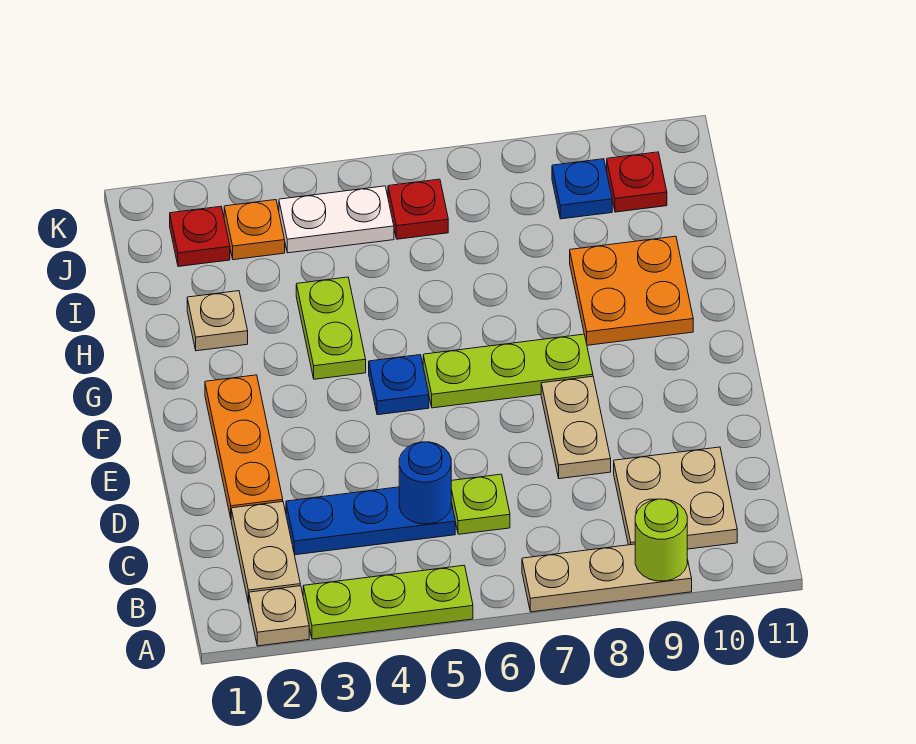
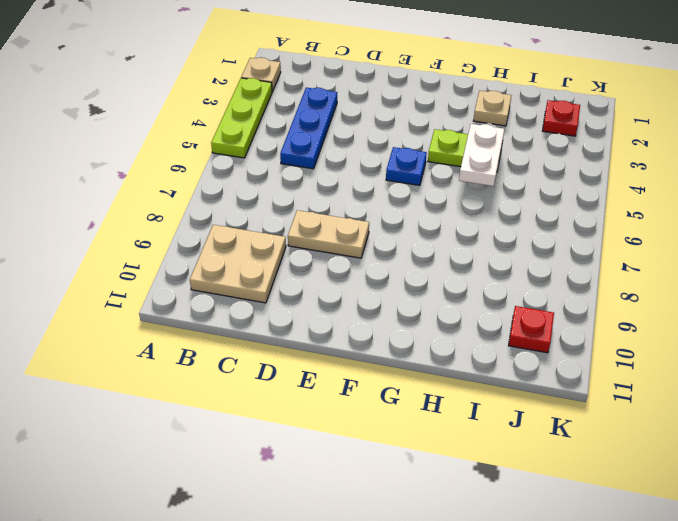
white 1x2 plate [459,124,504,186] -> white 1x2 plate moved to [279,186,394,253]
none -> tan 1x3 plate [522,544,692,612]
none -> tan 1x2 plate [231,502,300,603]
none -> lime 1x1 plate [451,474,510,534]

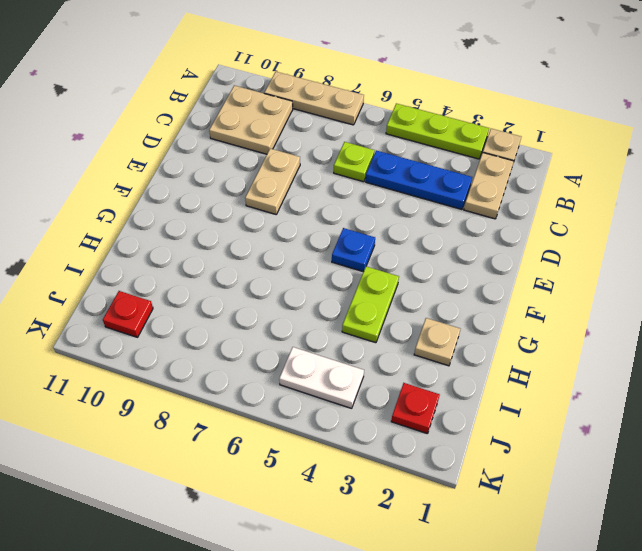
none -> orange 1x3 plate [205,375,283,518]
none -> lime 1x3 plate [423,334,593,408]
none -> orange 2x2 plate [570,236,693,345]

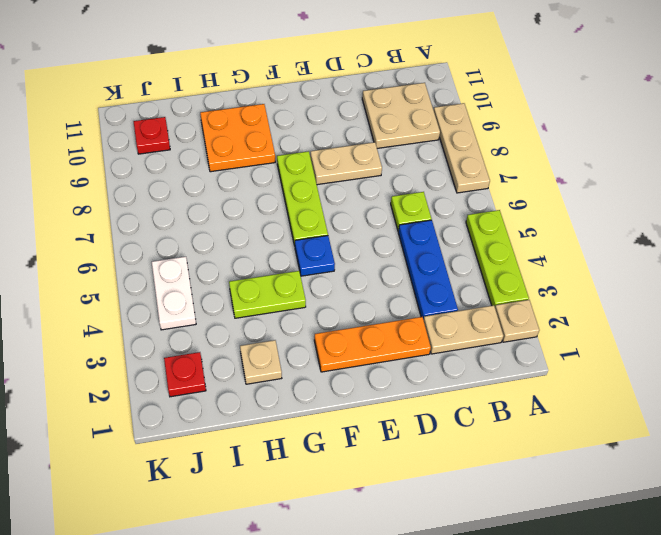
none -> orange 1x1 plate [224,200,285,260]
none -> red 1x1 plate [388,179,448,239]
none -> blue 1x1 plate [552,159,612,219]

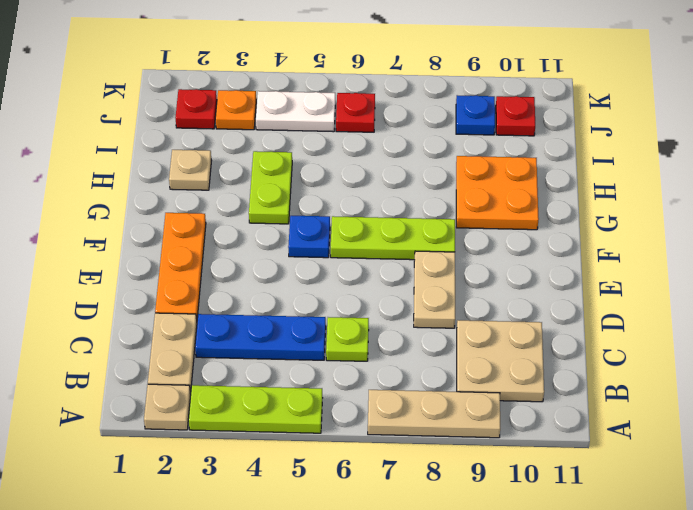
none -> lime 1x1 round brick [635,499,687,581]
none -> blue 1x1 round brick [399,442,451,524]

